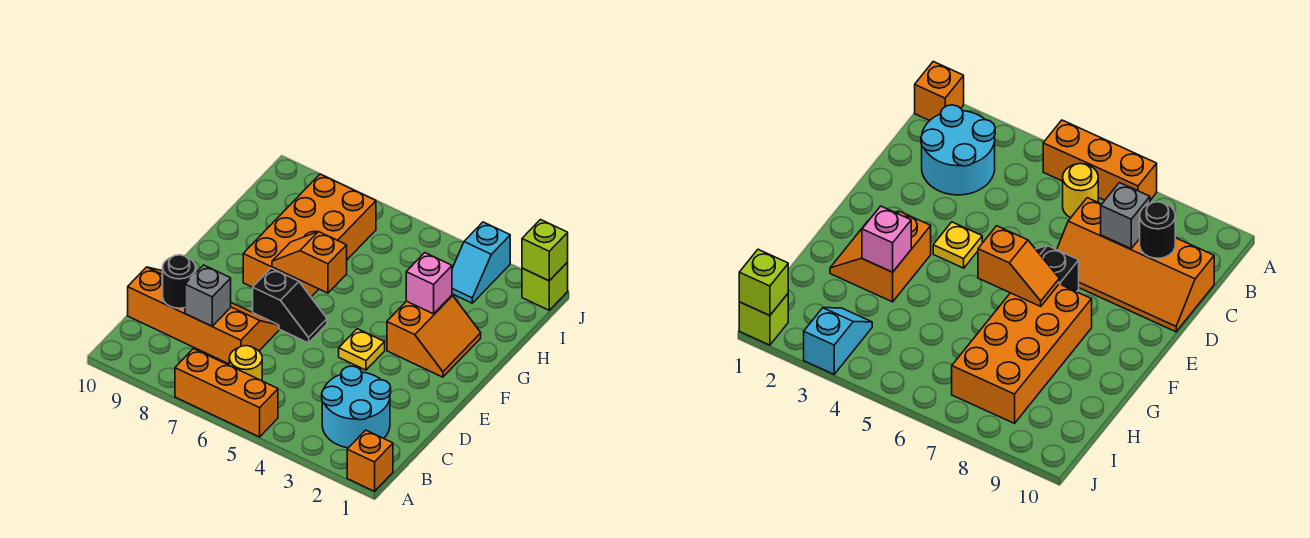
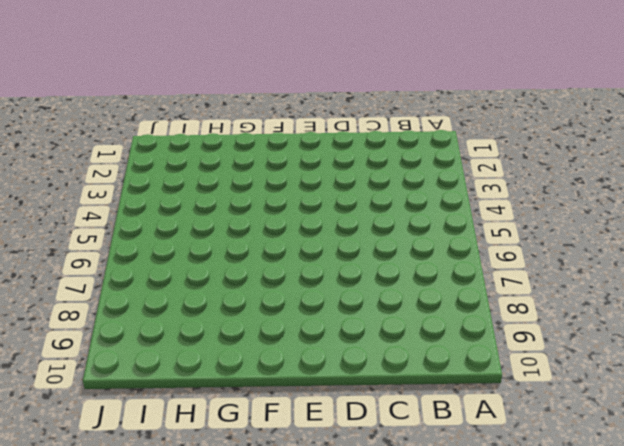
none -> orange 1x1 brick [347,430,393,491]
none -> orange 1x3 brick [175,349,278,437]
none -> cyan 2x2 round brick [322,366,391,448]

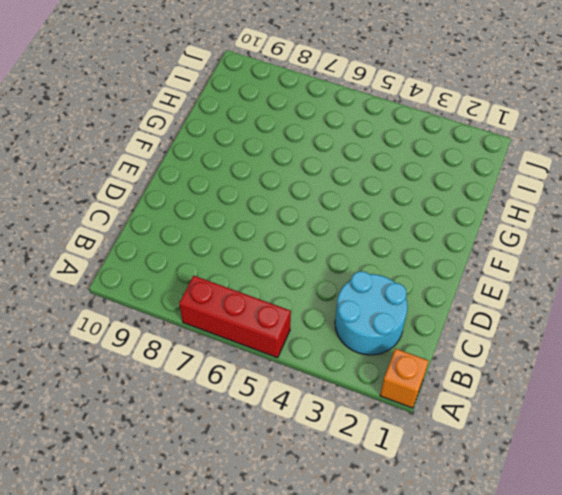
red 1x3 brick [179,276,291,358] -> orange 1x3 brick [175,349,278,437]
none -> yellow 1x1 round brick [229,346,262,381]
none -> orange 2x4 slope [128,267,279,364]
none -> yellow 1x1 plate [339,329,385,370]

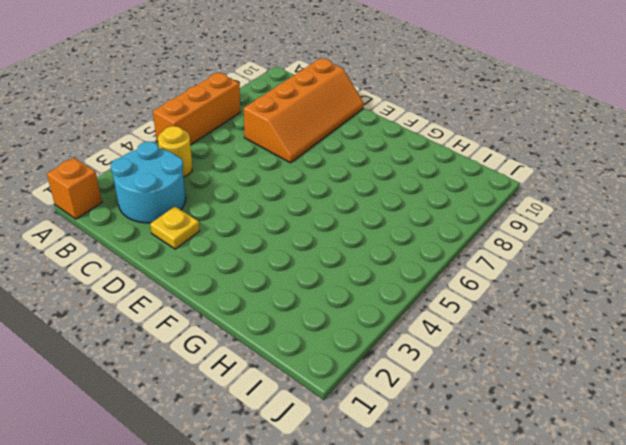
yellow 1x1 round brick [158,126,192,177] -> yellow 1x1 round brick moved to [229,346,262,381]
yellow 1x1 plate [150,206,200,249] -> yellow 1x1 plate moved to [339,329,385,370]
none -> black 1x2 slope [253,268,327,343]
none -> orange 2x2 slope [387,295,481,377]
none -> orange 2x4 brick [243,174,376,297]

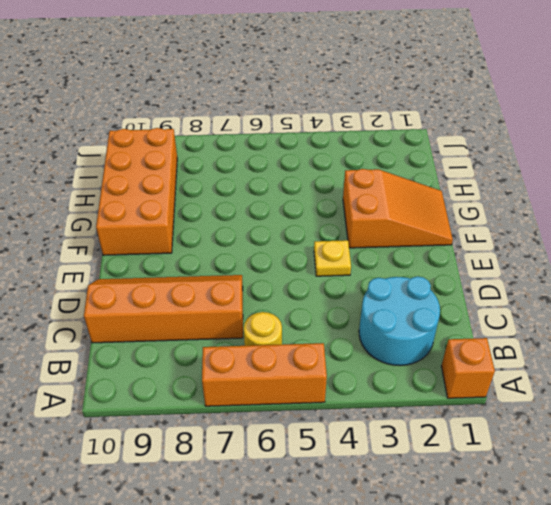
orange 2x3 slope [343,169,453,248] -> orange 2x2 slope [387,295,481,377]
orange 2x4 brick [96,128,177,255] -> orange 2x4 brick moved to [243,174,376,297]
none -> black 1x2 slope [253,268,327,343]
none -> cyan 1x2 slope [452,222,510,303]
none -> lime 1x1 brick [522,262,568,310]

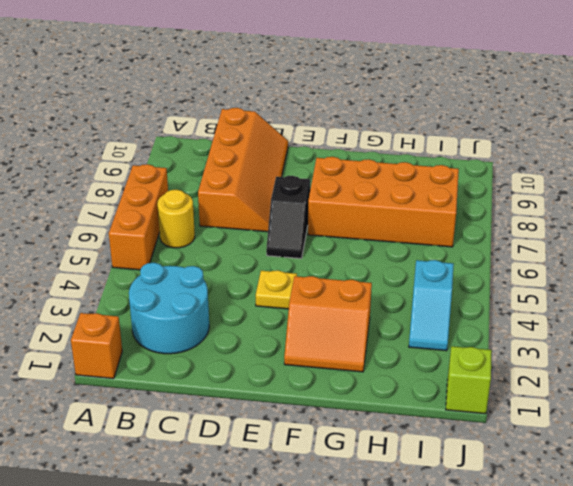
cyan 1x2 slope [409,260,454,351] -> cyan 1x2 slope turned to [452,222,510,303]
none -> grey 1x1 brick [185,265,231,326]
none -> black 1x1 round brick [163,255,196,308]
none -> orange 1x2 slope [272,232,347,293]

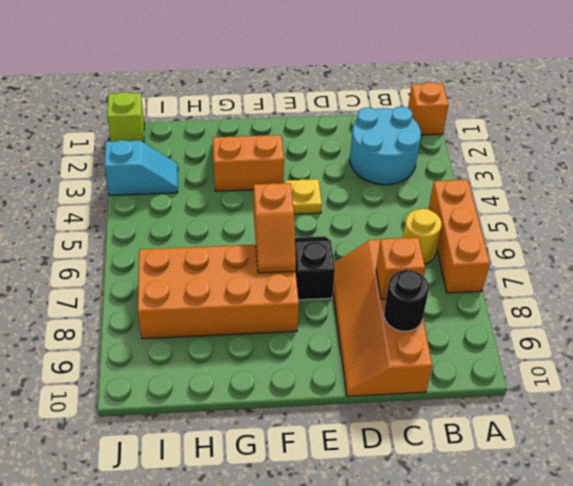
orange 1x1 brick [376,238,425,299] -> grey 1x1 brick [185,265,231,326]
none -> pink 1x1 brick [406,253,452,314]
none -> lime 1x1 brick [522,220,568,281]

